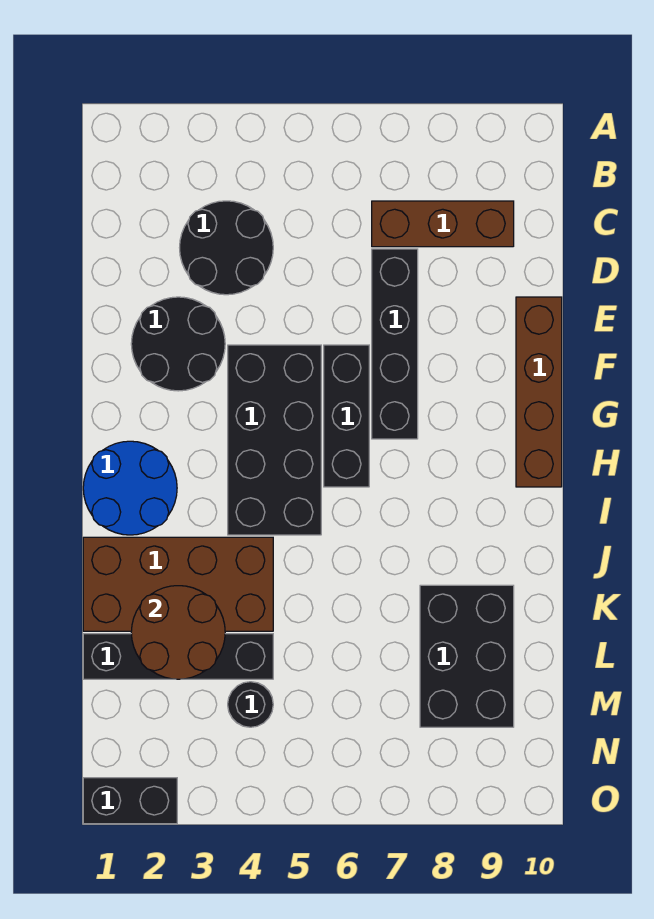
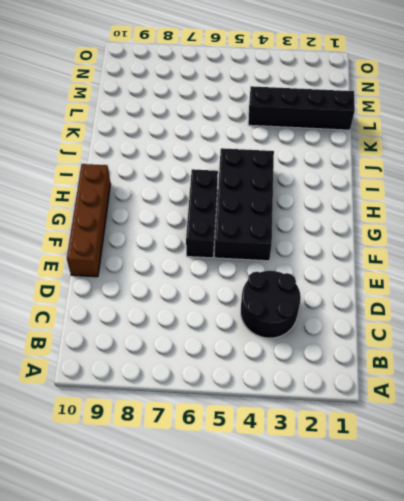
none -> brown 1x3 brick [372,201,514,247]
none -> black 1x4 brick [372,249,418,439]
none -> black 2x2 round brick [131,297,225,391]

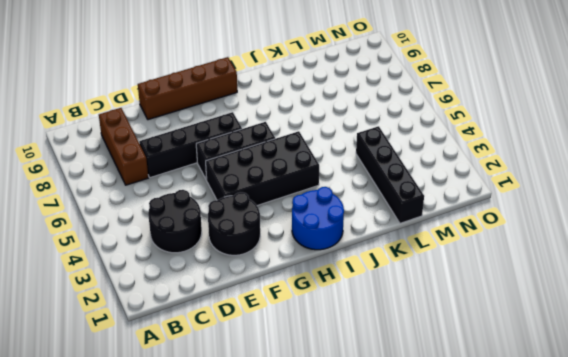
none -> brown 2x4 brick [83,537,273,631]
none -> black 2x3 brick [420,585,514,727]
none -> black 1x1 round brick [228,682,273,727]

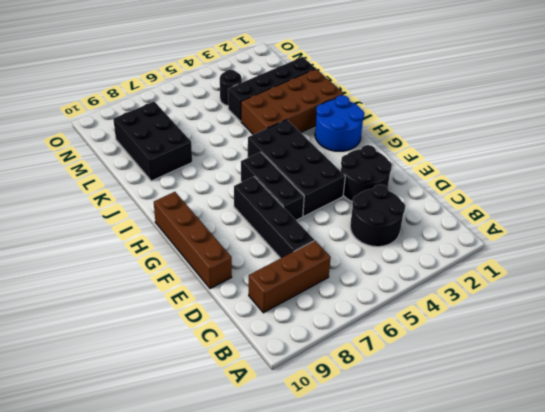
none -> black 1x2 brick [83,778,177,824]
none -> brown 2x2 round brick [131,586,225,679]

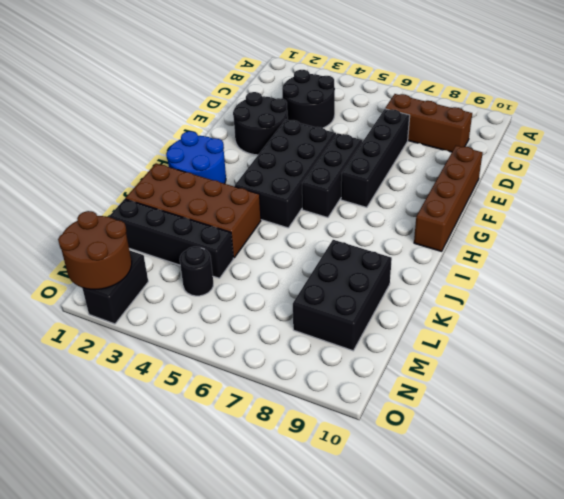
brown 2x2 round brick [58,211,132,289] -> brown 2x2 round brick moved to [131,586,225,679]
black 1x2 brick [82,251,148,324] -> black 1x2 brick turned to [83,778,177,824]

